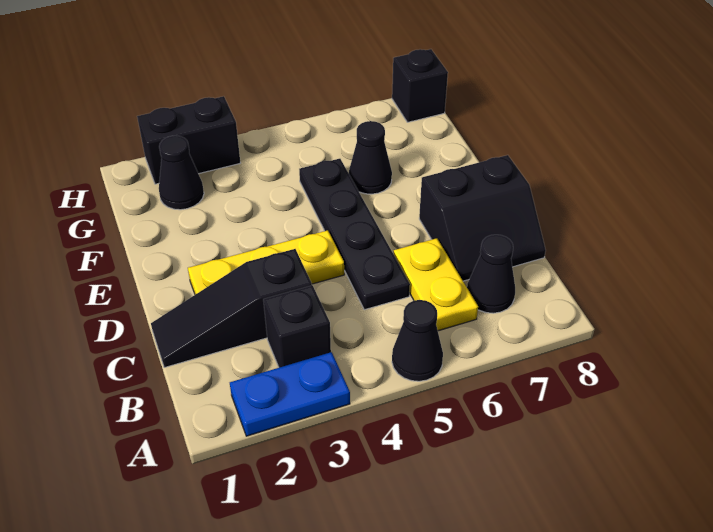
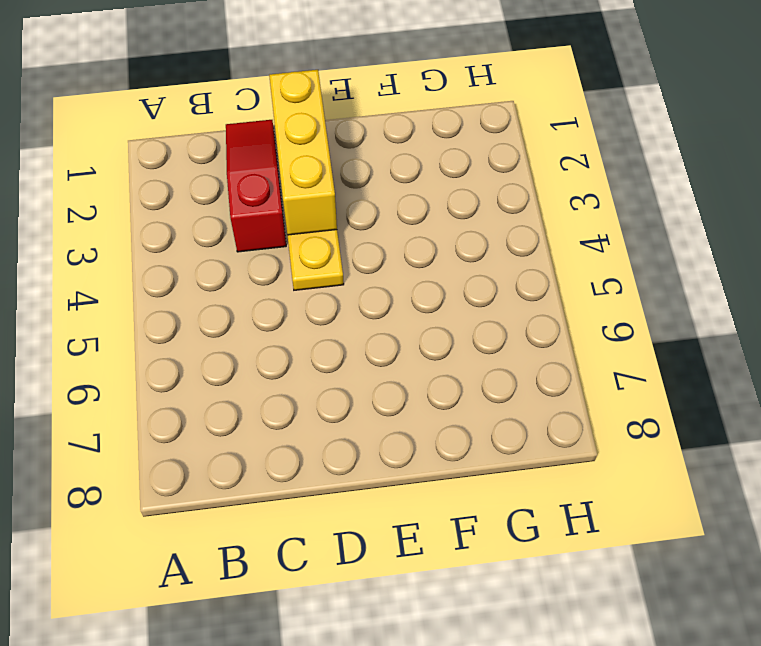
red 1x3 slope [226,120,286,252] -> black 1x3 slope [151,249,312,368]
yellow 1x3 brick [269,70,337,235] -> none
none -> blue 1x2 plate [230,352,350,436]
none -> black 1x1 cone [392,300,443,381]
none -> black 1x1 brick [263,285,331,368]

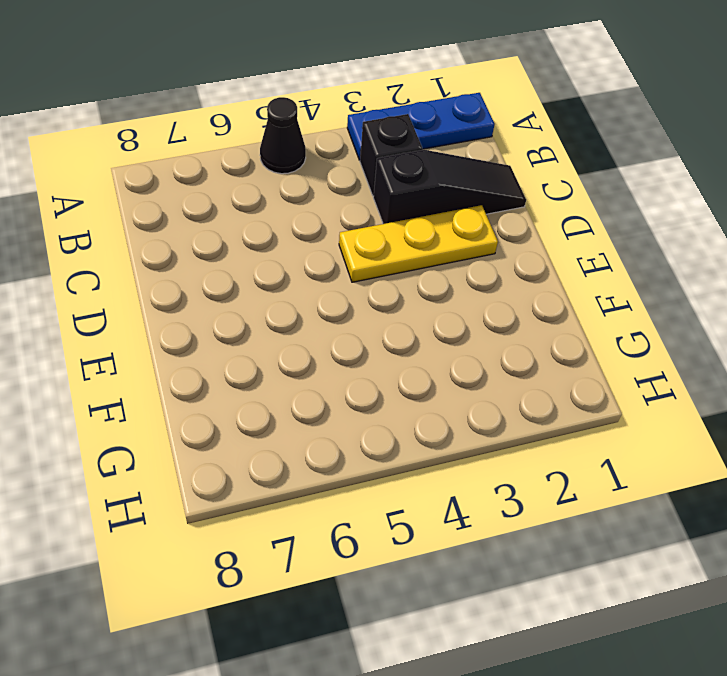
blue 1x3 plate [347,93,495,160] -> blue 1x2 plate [230,352,350,436]
none -> yellow 1x2 plate [394,238,478,331]
none -> black 1x1 cone [467,235,515,313]
none -> black 1x4 plate [299,159,410,310]

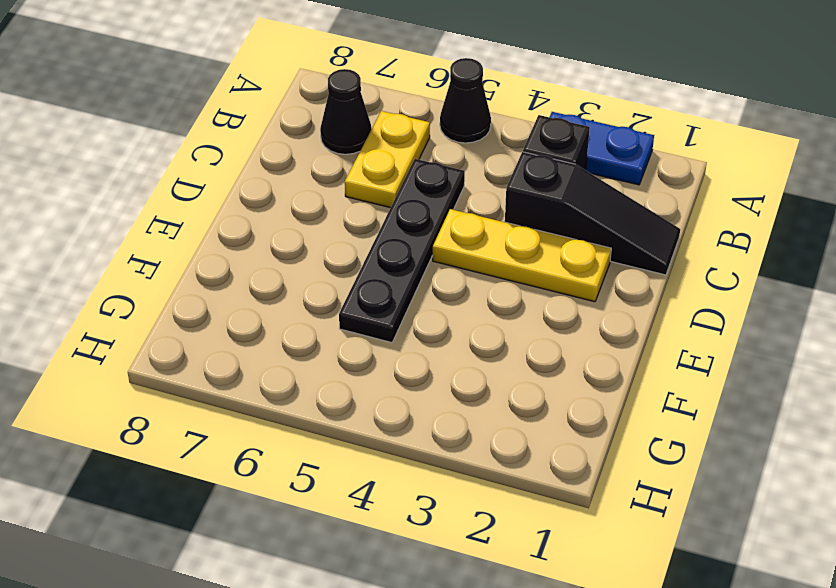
none -> black 2x2 slope [419,155,546,281]
none -> black 1x1 cone [349,121,392,194]
none -> black 1x1 cone [159,136,204,210]

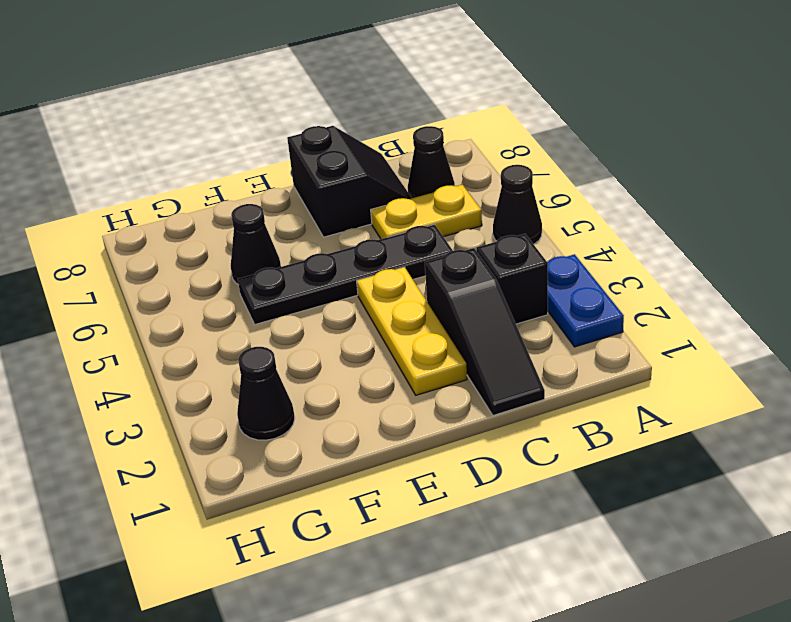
none -> black 1x2 brick [137,96,240,184]
none -> black 1x1 brick [392,49,448,122]

